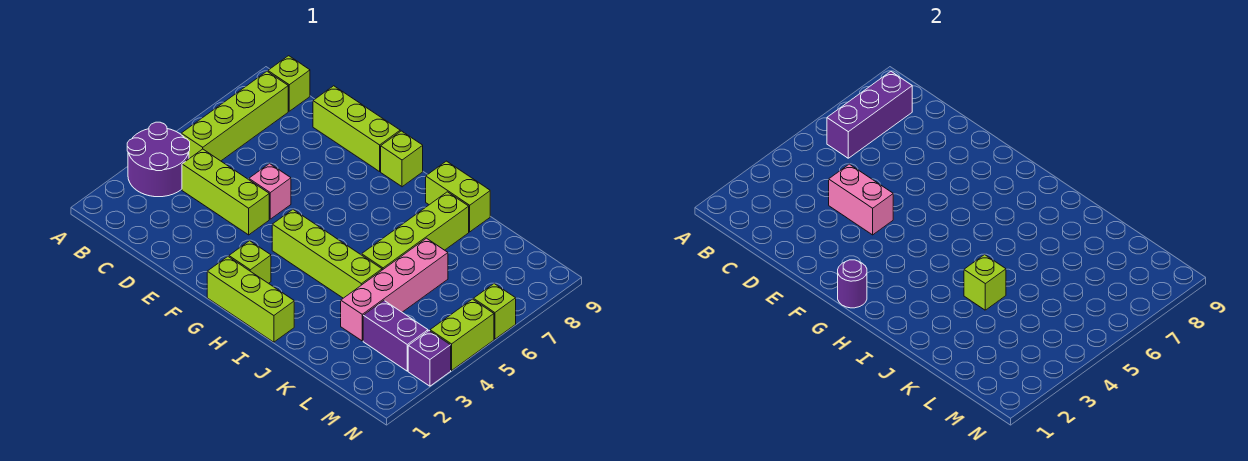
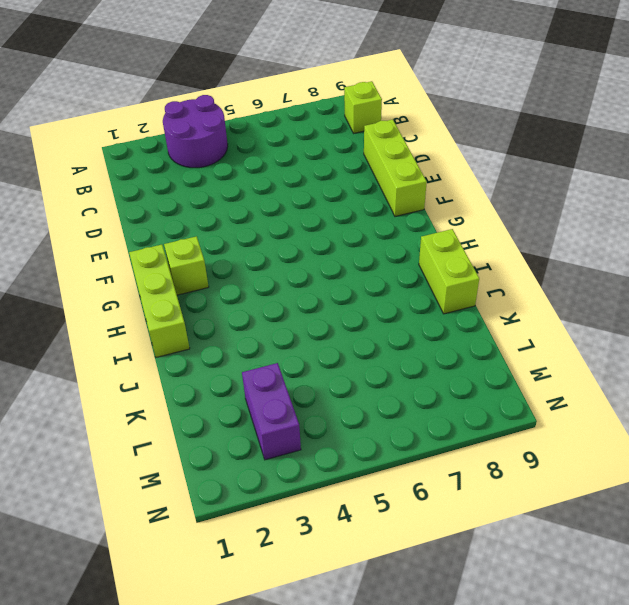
none -> lime 1x4 brick [181,72,288,161]
none -> lime 1x3 brick [182,149,269,235]
none -> pink 1x1 brick [249,163,291,219]

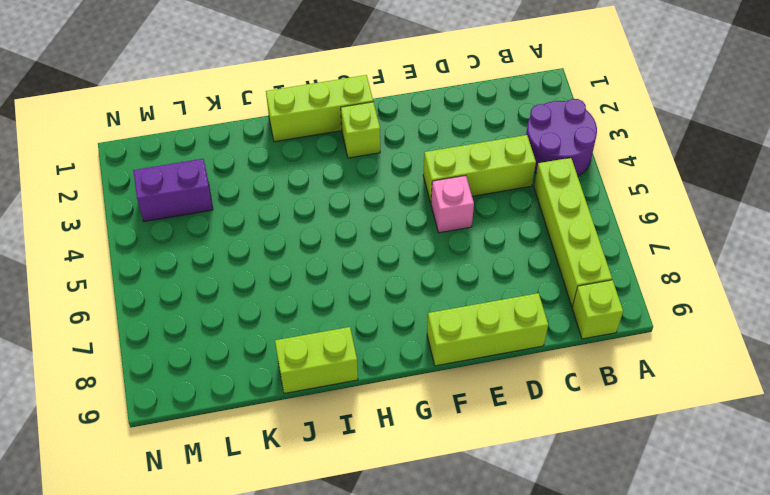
none -> lime 1x4 brick [272,210,382,298]
none -> lime 1x1 brick [381,131,423,187]
none -> lime 1x4 brick [362,192,469,270]

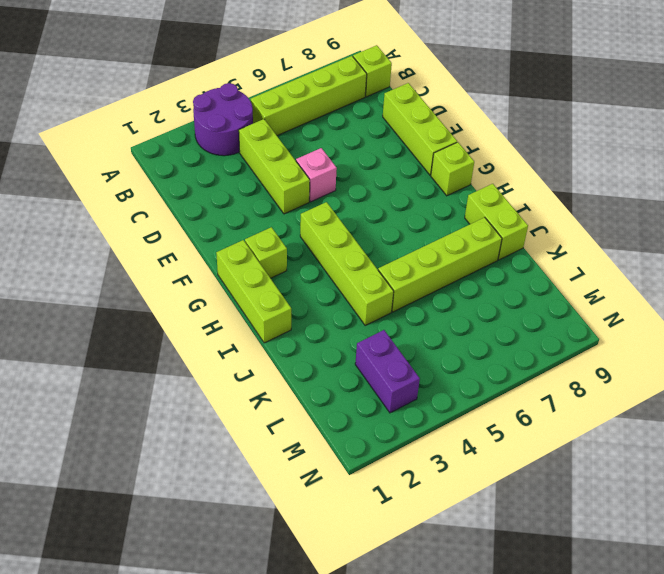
none -> pink 1x4 brick [341,238,448,341]
none -> purple 1x1 brick [408,331,451,386]
none -> lime 1x2 brick [430,299,494,370]

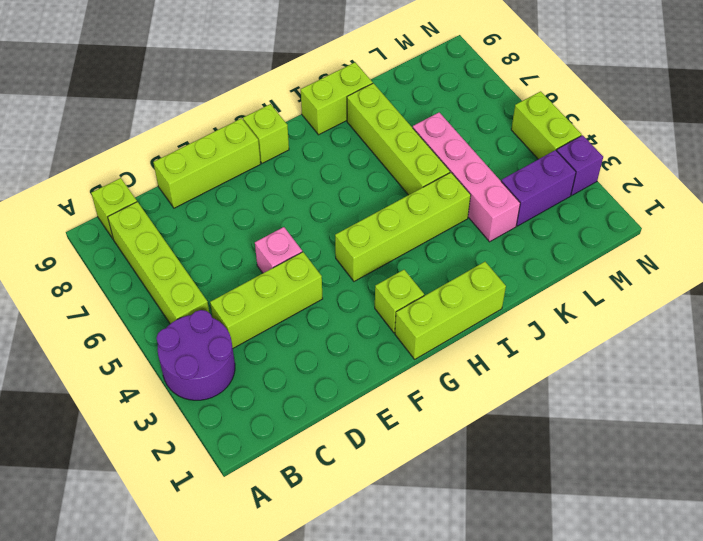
none -> lime 1x1 brick [473,284,516,339]
none -> purple 1x3 brick [827,72,912,158]
none -> pink 1x2 brick [829,164,893,235]

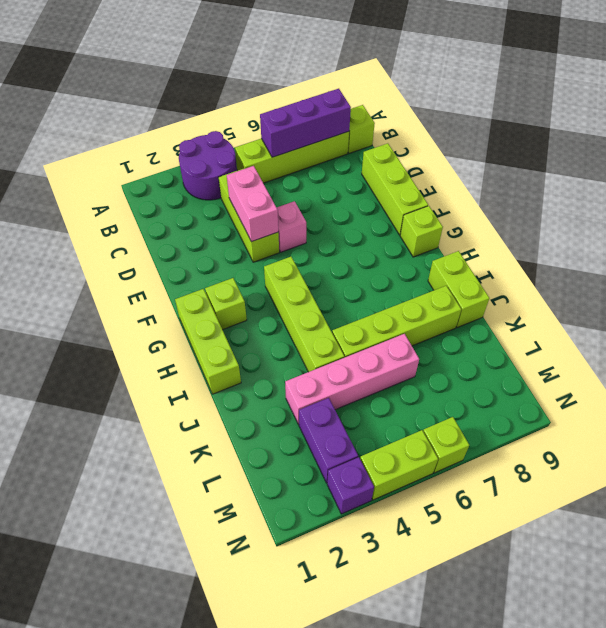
none -> purple 1x1 round brick [838,260,867,308]
none -> lime 1x1 brick [964,255,1006,310]

